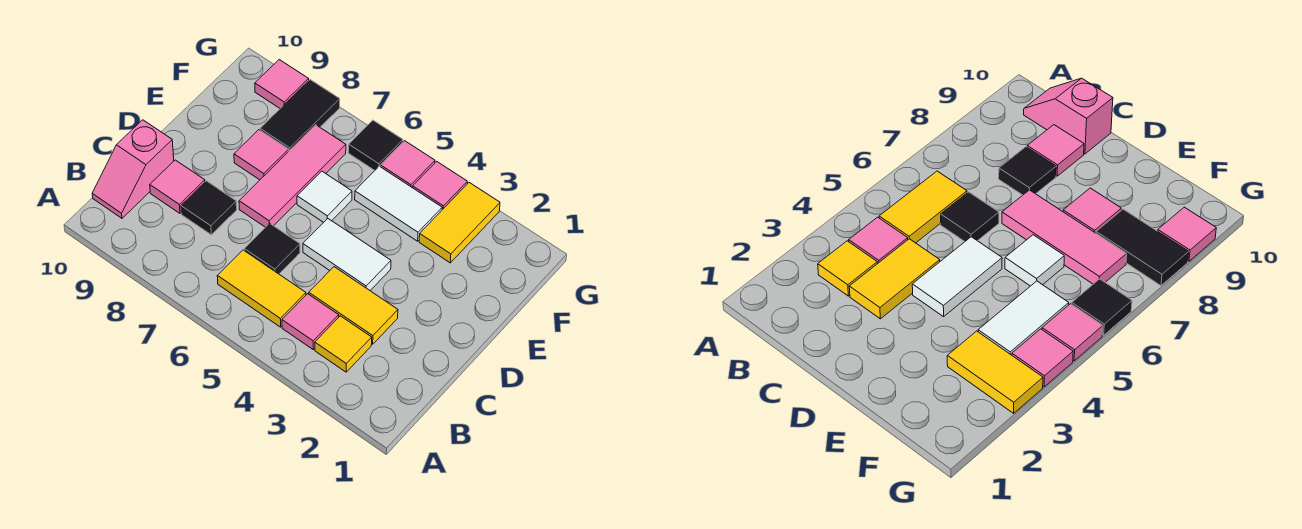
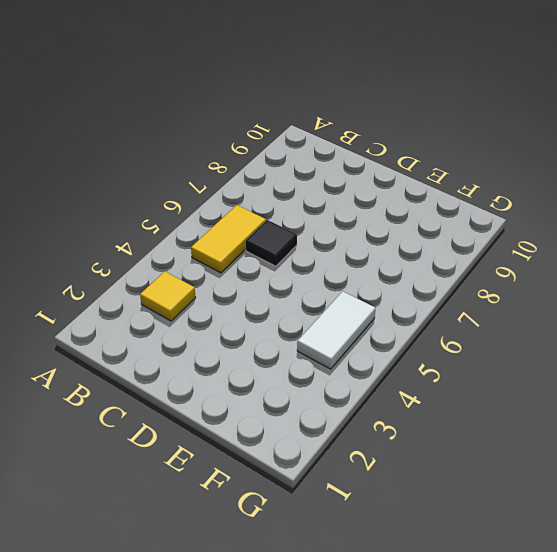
none -> pink 1x1 tile [282,294,339,349]
none -> pink 1x2 slope [92,120,174,218]
none -> yellow 1x2 tile [309,267,398,344]

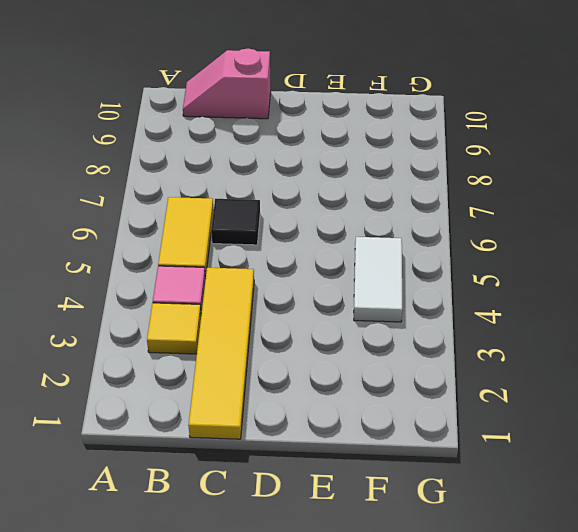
yellow 1x4 tile [188,268,254,439] -> yellow 1x2 tile [309,267,398,344]
none -> black 1x1 tile [181,181,237,235]
none -> pink 1x1 tile [150,160,205,213]
none -> white 1x2 tile [303,219,391,290]

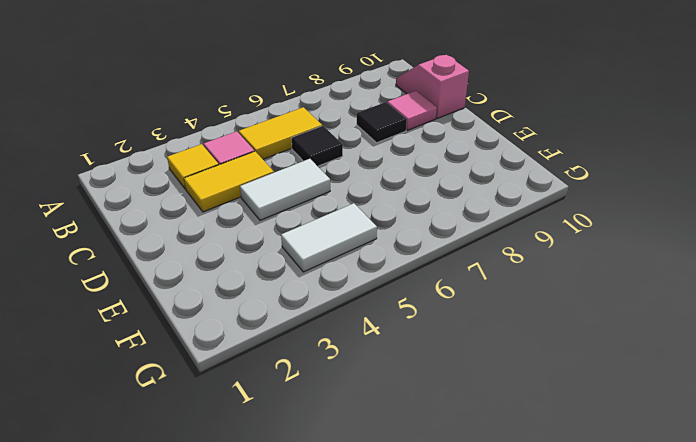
none -> pink 1x3 tile [239,125,346,227]
none -> white 1x1 tile [297,171,352,222]
none -> pink 1x1 tile [234,130,289,180]

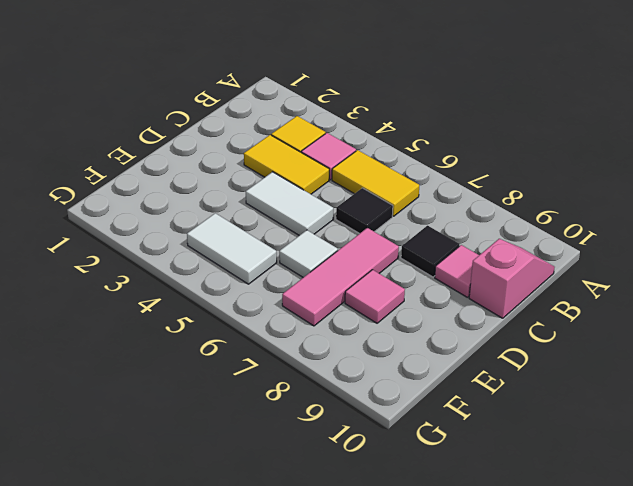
none -> yellow 1x2 tile [419,183,500,263]
none -> black 1x2 tile [260,80,340,151]
none -> pink 1x1 tile [413,161,467,210]

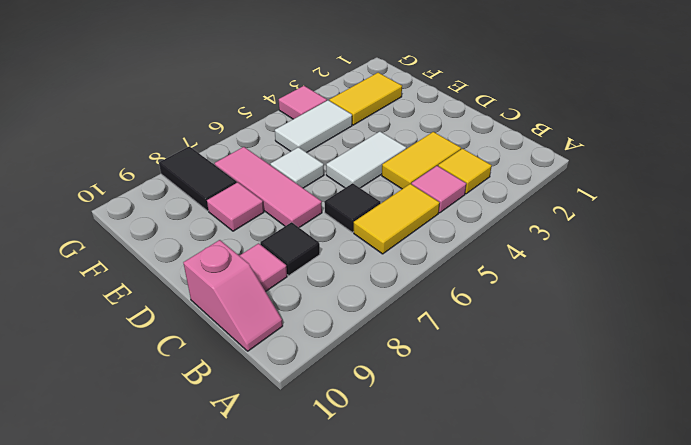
yellow 1x2 tile [329,73,402,125] -> yellow 1x2 tile turned to [419,183,500,263]
none -> pink 1x1 tile [380,141,435,188]
none -> black 1x1 tile [349,120,403,170]
none -> pink 1x1 tile [255,60,309,108]

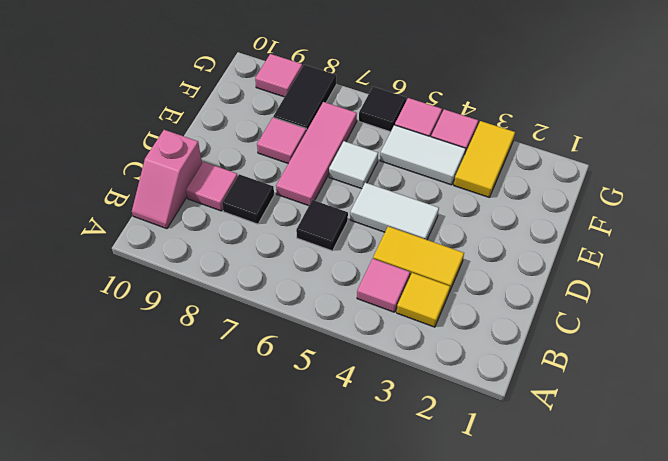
none -> yellow 1x2 tile [217,250,306,327]

